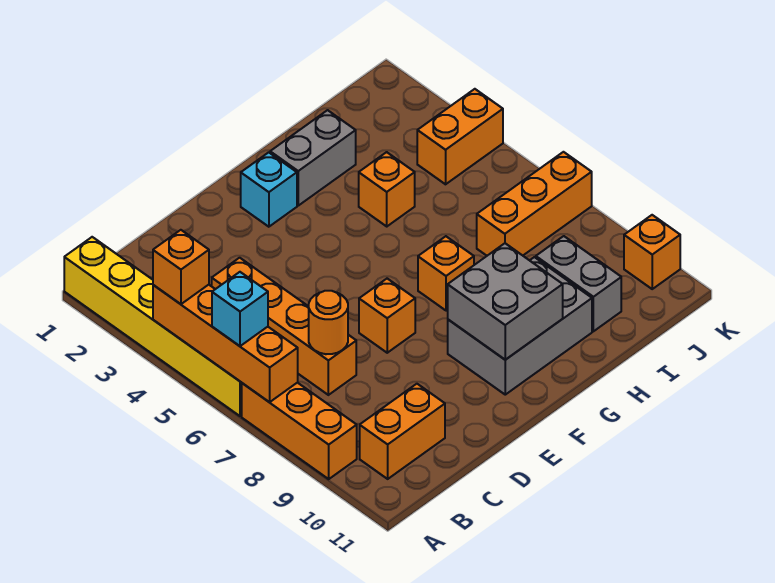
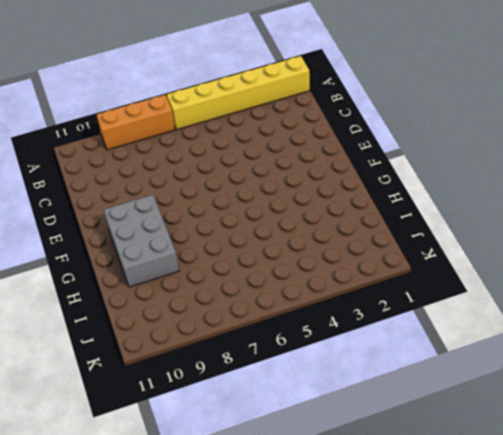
none -> orange 1x2 brick [360,384,445,479]
none -> orange 1x4 brick [212,258,356,395]
none -> orange 1x1 brick [359,279,415,353]

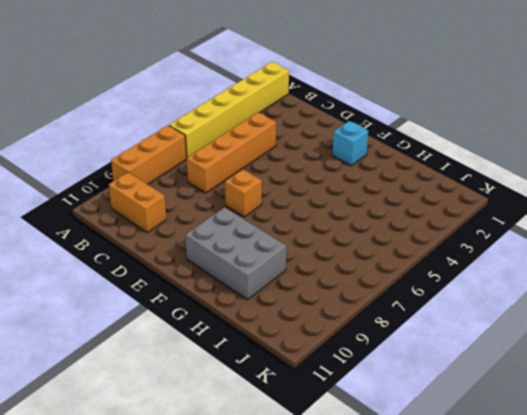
none -> grey 1x2 brick [270,110,356,206]
none -> orange 1x1 brick [418,236,474,311]
none -> orange 1x1 brick [359,152,415,226]

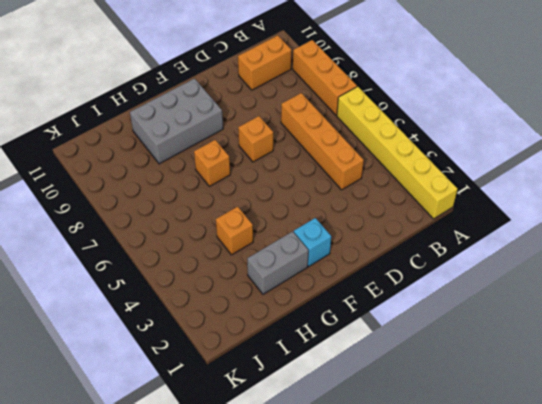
none -> orange 1x3 brick [477,152,592,256]
none -> grey 1x2 brick [536,236,621,331]
none -> orange 1x2 brick [417,89,503,184]

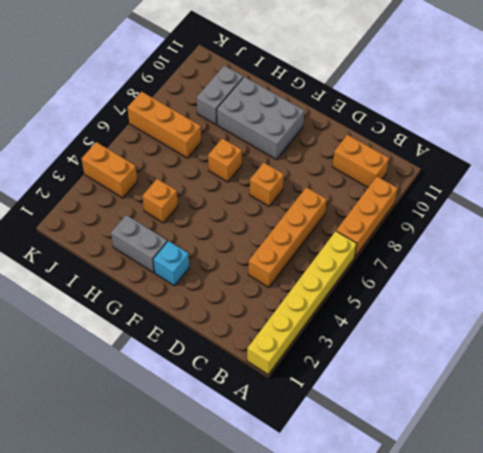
none -> orange 1x1 brick [624,215,680,289]
none -> orange 1x4 brick [153,285,298,402]
none -> orange 1x1 round brick [309,291,348,354]

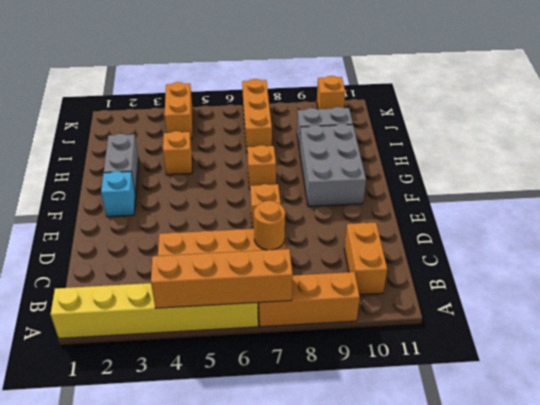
none -> grey 2x2 brick [448,243,563,359]
none -> orange 1x1 brick [153,230,209,304]
none -> cyan 1x1 brick [212,272,268,346]

